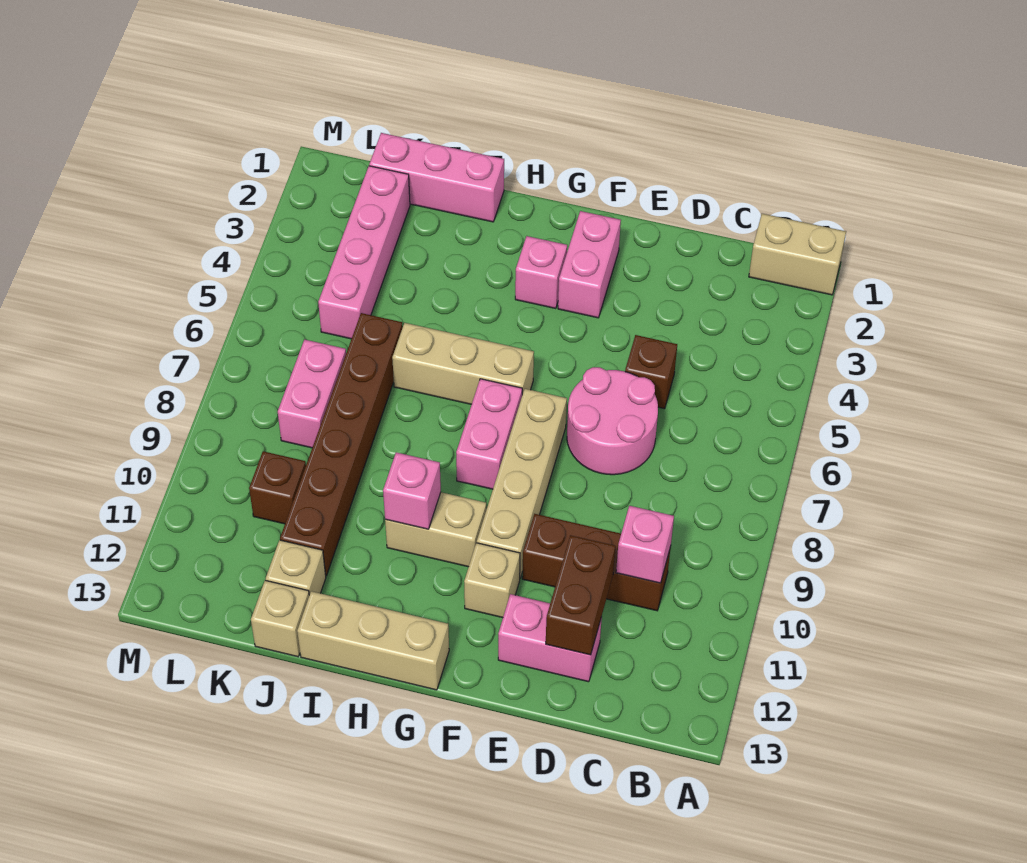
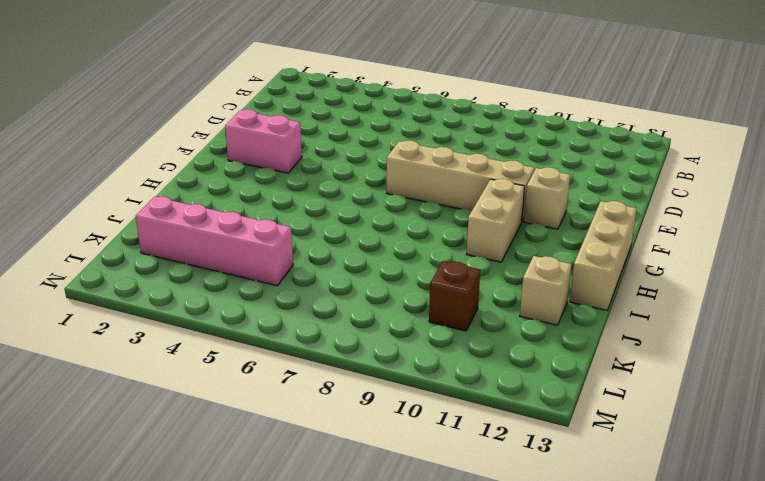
none -> tan 1x2 brick [749,214,846,295]
none -> brown 1x3 brick [522,514,671,611]
none -> brown 1x1 brick [625,335,677,409]

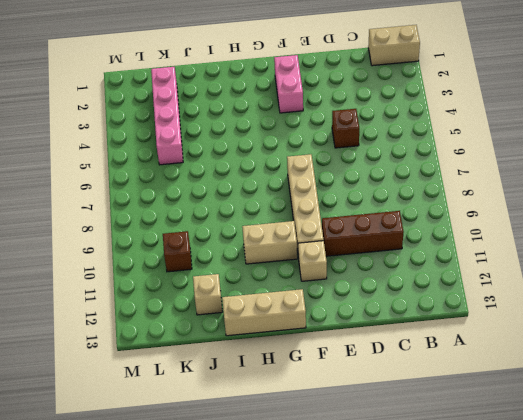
none -> pink 2x2 round brick [567,367,658,475]
none -> pink 1x2 brick [498,594,602,682]
none -> pink 1x1 brick [515,236,567,309]

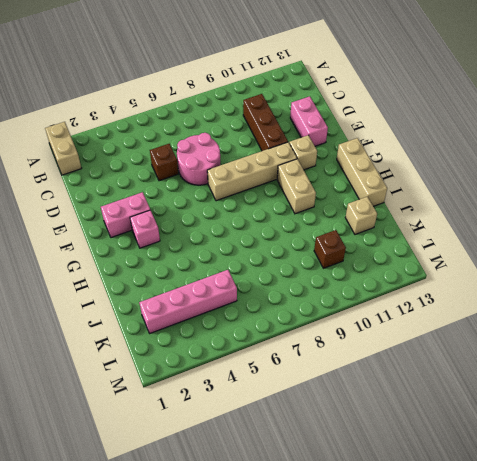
none -> tan 1x3 brick [392,323,534,404]
none -> pink 1x2 brick [456,379,522,489]
none -> pink 1x3 brick [369,133,504,222]

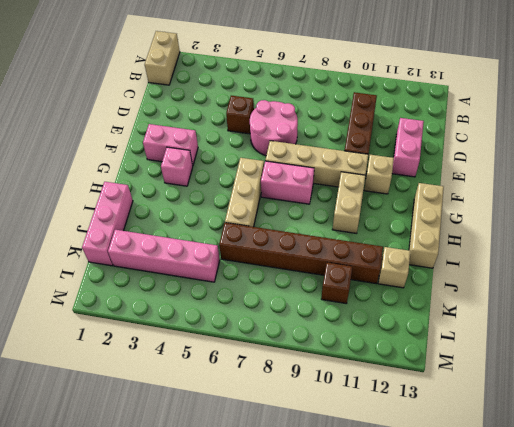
none -> tan 1x1 brick [251,580,309,657]
none -> pink 1x2 brick [278,339,346,448]
none -> pink 1x1 brick [616,506,674,583]

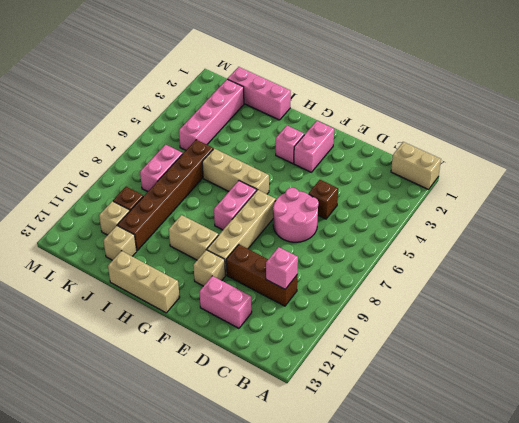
tan 1x1 brick [99,201,130,235] -> tan 1x1 brick moved to [251,580,309,657]
none -> brown 1x2 brick [546,535,615,655]
none -> pink 1x1 brick [383,452,441,529]

